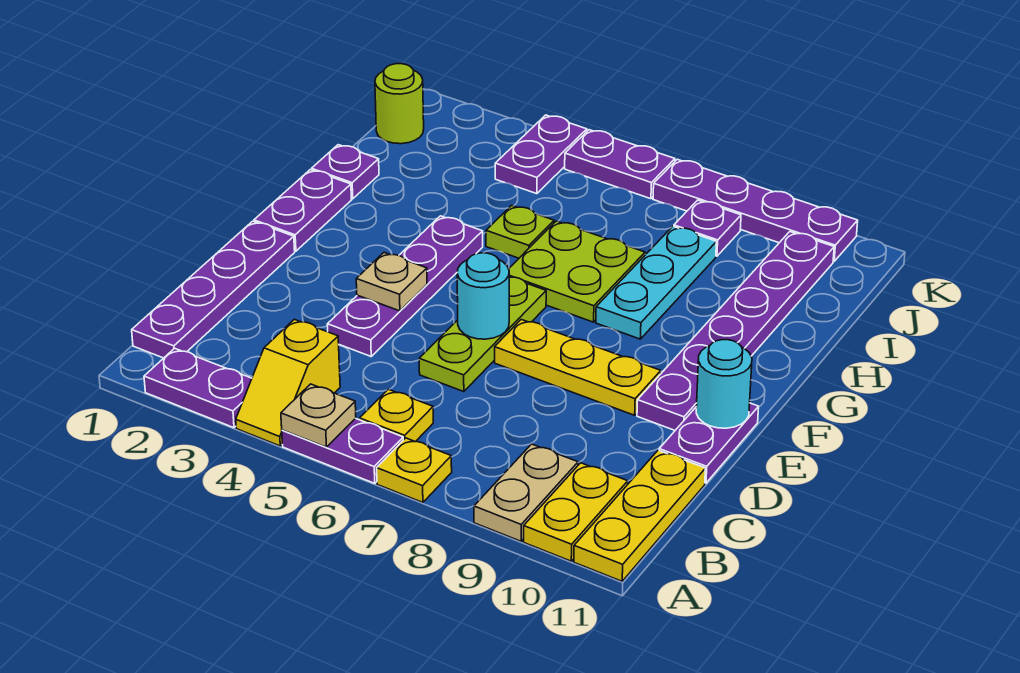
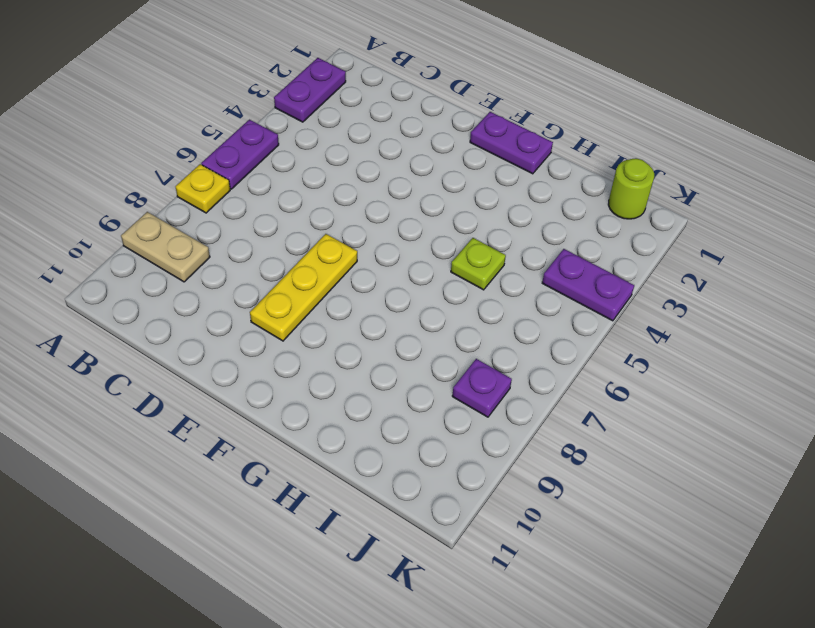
none -> yellow 1x2 slope [236,319,340,446]
none -> yellow 1x2 plate [524,463,628,561]
none -> yellow 1x3 plate [574,450,706,581]

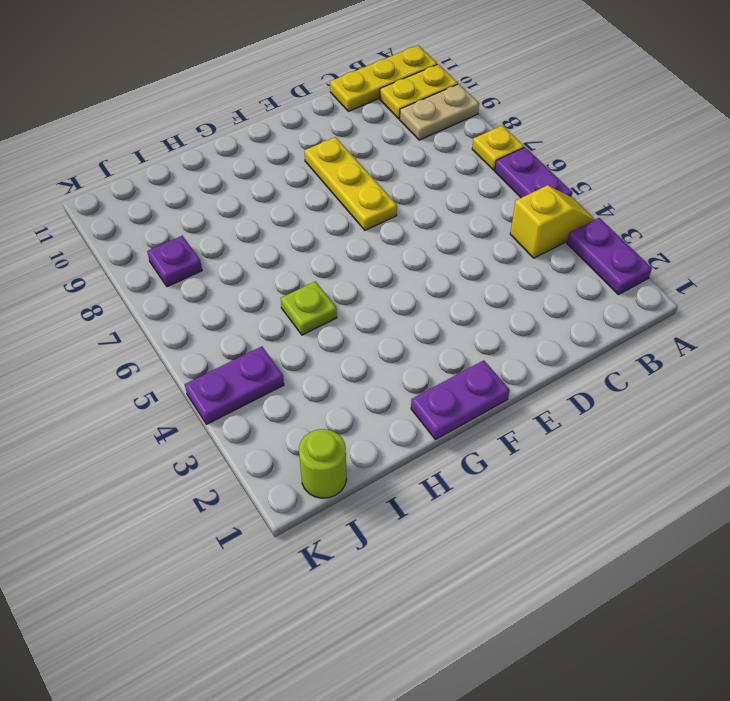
none -> purple 1x4 plate [132,221,295,358]
none -> yellow 1x1 plate [360,389,433,442]
none -> purple 1x4 plate [327,216,483,356]

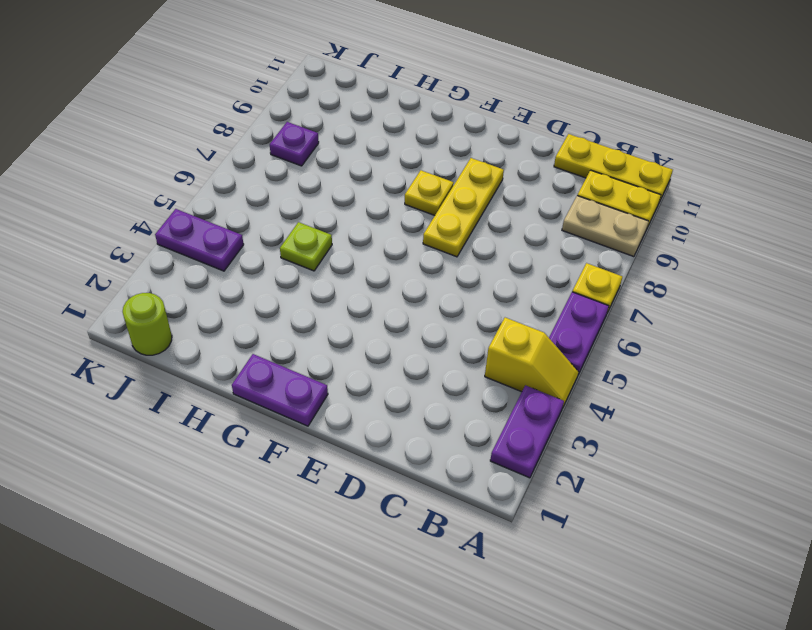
yellow 1x1 plate [405,170,454,215] -> yellow 1x1 plate moved to [360,389,433,442]
none -> purple 1x4 plate [132,221,295,358]
none -> purple 1x4 plate [327,216,483,356]
none -> lime 1x3 plate [419,277,546,392]

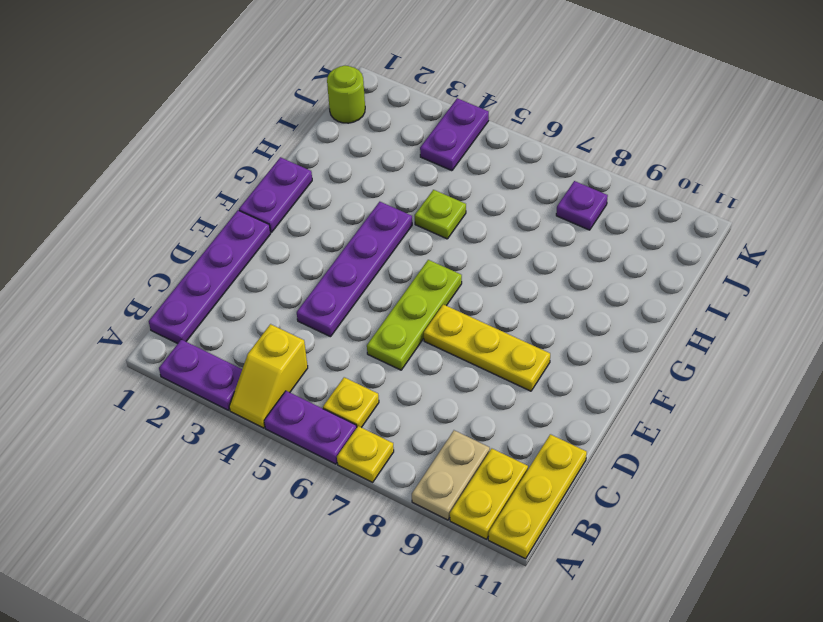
none -> purple 1x2 plate [659,403,759,483]
none -> purple 1x6 plate [637,232,834,430]
none -> lime 2x2 plate [509,221,645,322]

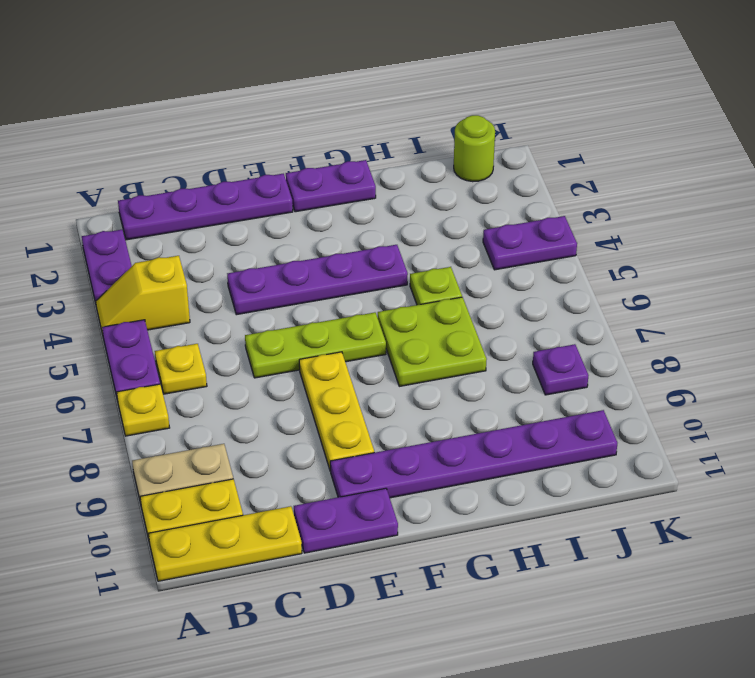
none -> cyan 1x3 plate [596,226,717,339]
none -> purple 1x1 plate [312,145,379,199]
none -> purple 1x2 plate [565,130,675,199]

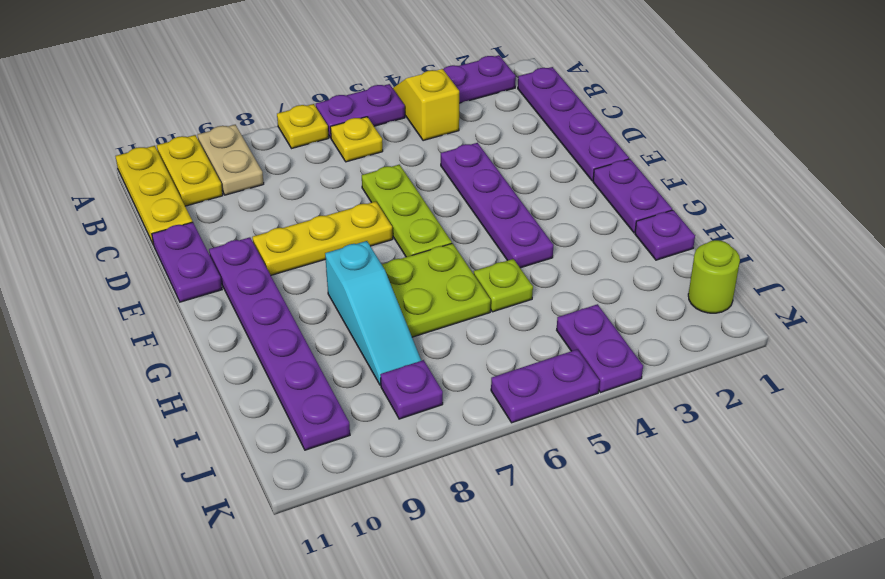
cyan 1x3 slope [325,241,421,385] -> cyan 1x3 plate [596,226,717,339]
none -> purple 1x4 plate [653,159,858,261]
none -> tan 1x1 plate [281,384,356,447]
none -> tan 1x1 plate [356,253,427,311]

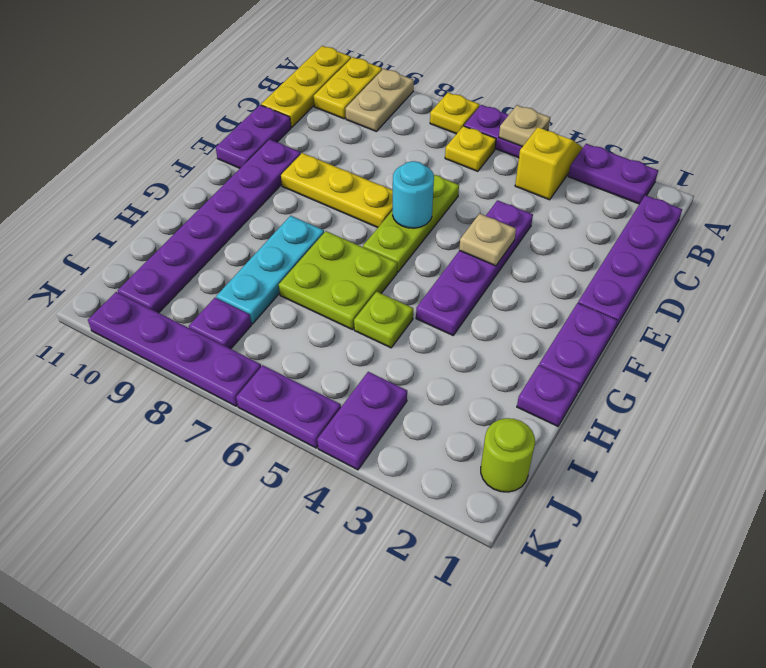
none -> cyan 1x1 round brick [696,340,752,428]

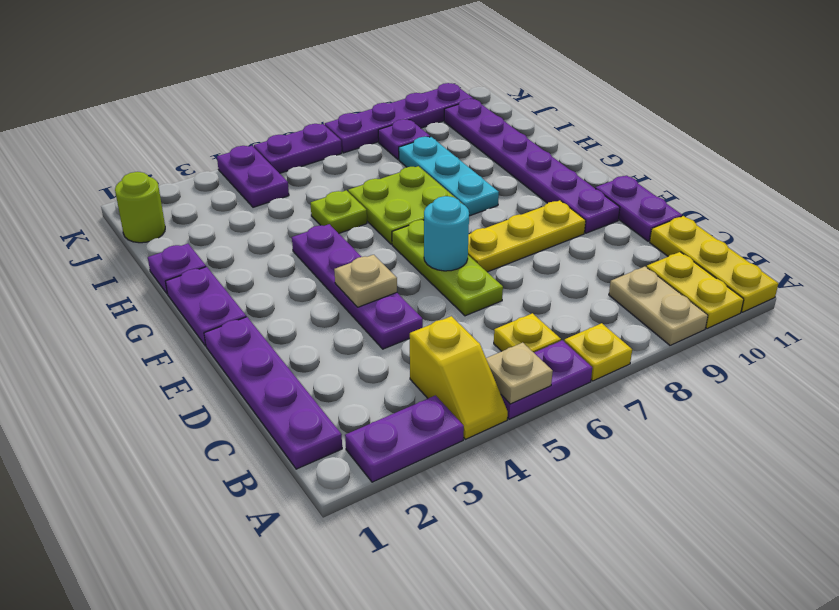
none -> cyan 1x1 round brick [696,340,752,428]

